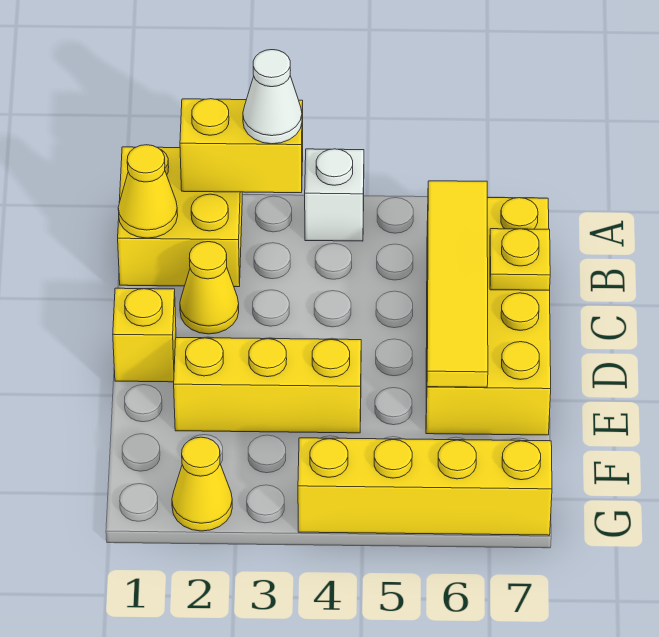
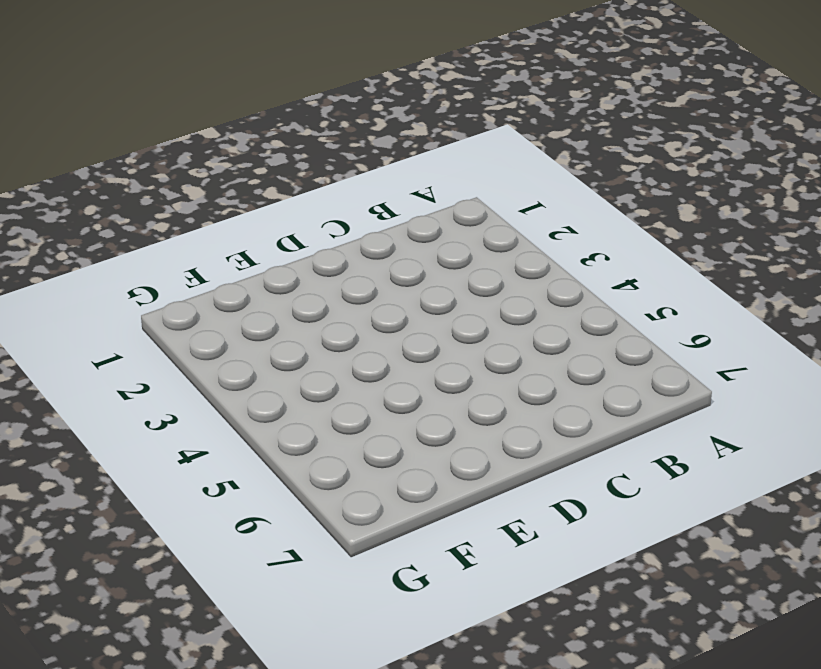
none -> yellow 2x2 brick [118,147,242,287]
none -> white 1x1 brick [305,149,364,241]
none -> yellow 2x4 brick [426,198,551,435]

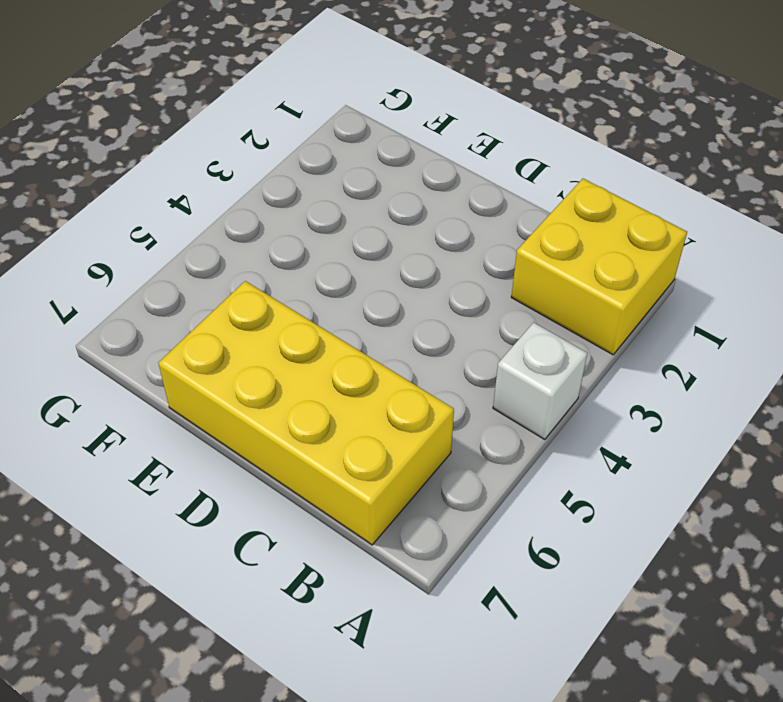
none -> yellow 1x1 cone [180,242,239,334]
none -> yellow 1x1 brick [113,288,176,382]
none -> yellow 1x3 brick [174,338,361,433]

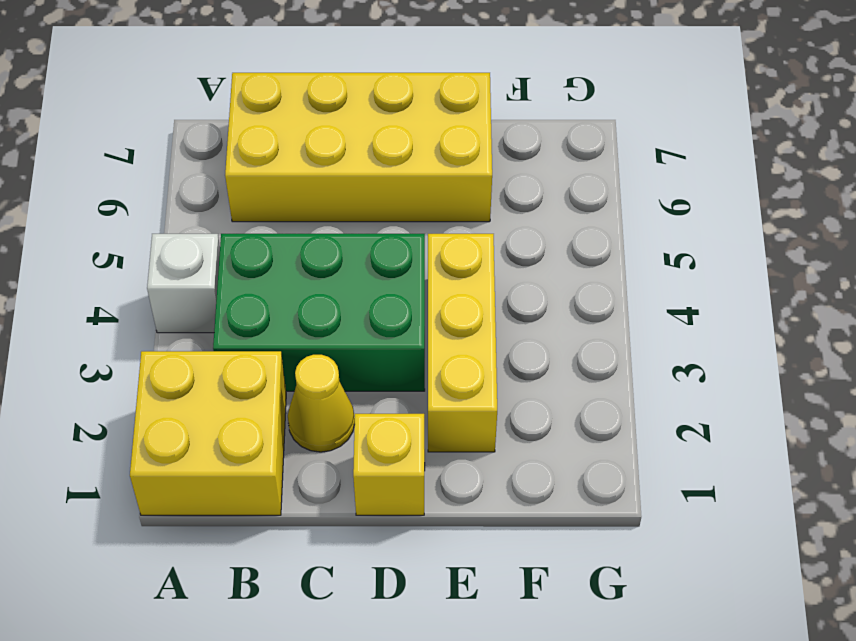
green 2x3 brick [213,234,425,391] -> none
none -> yellow 1x1 cone [172,437,232,531]
none -> yellow 1x4 brick [298,438,552,535]
none -> yellow 1x2 brick [180,99,303,193]

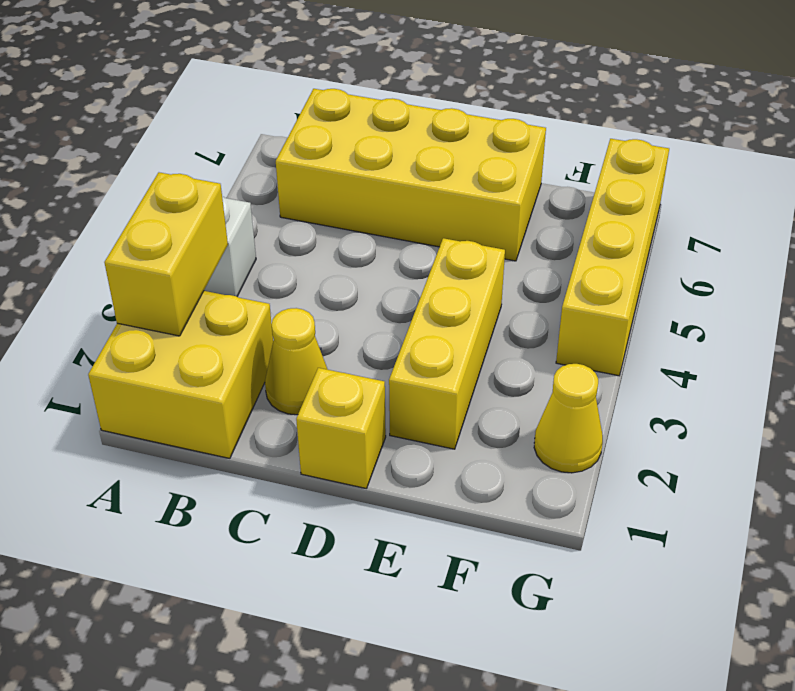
none -> yellow 1x1 cone [118,145,178,238]
none -> yellow 1x4 tile [427,181,488,387]
none -> yellow 1x1 plate [490,229,550,290]

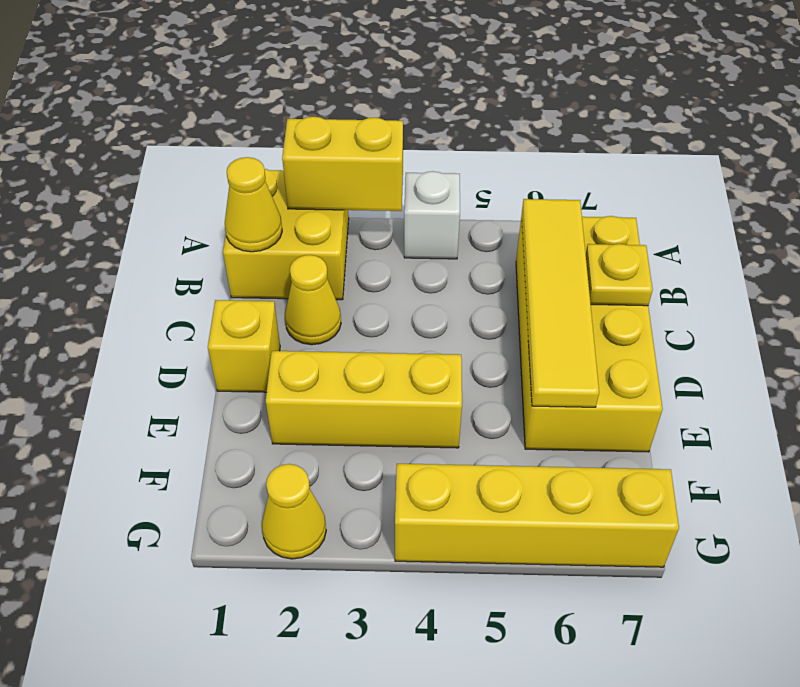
none -> white 1x1 cone [243,50,302,144]

